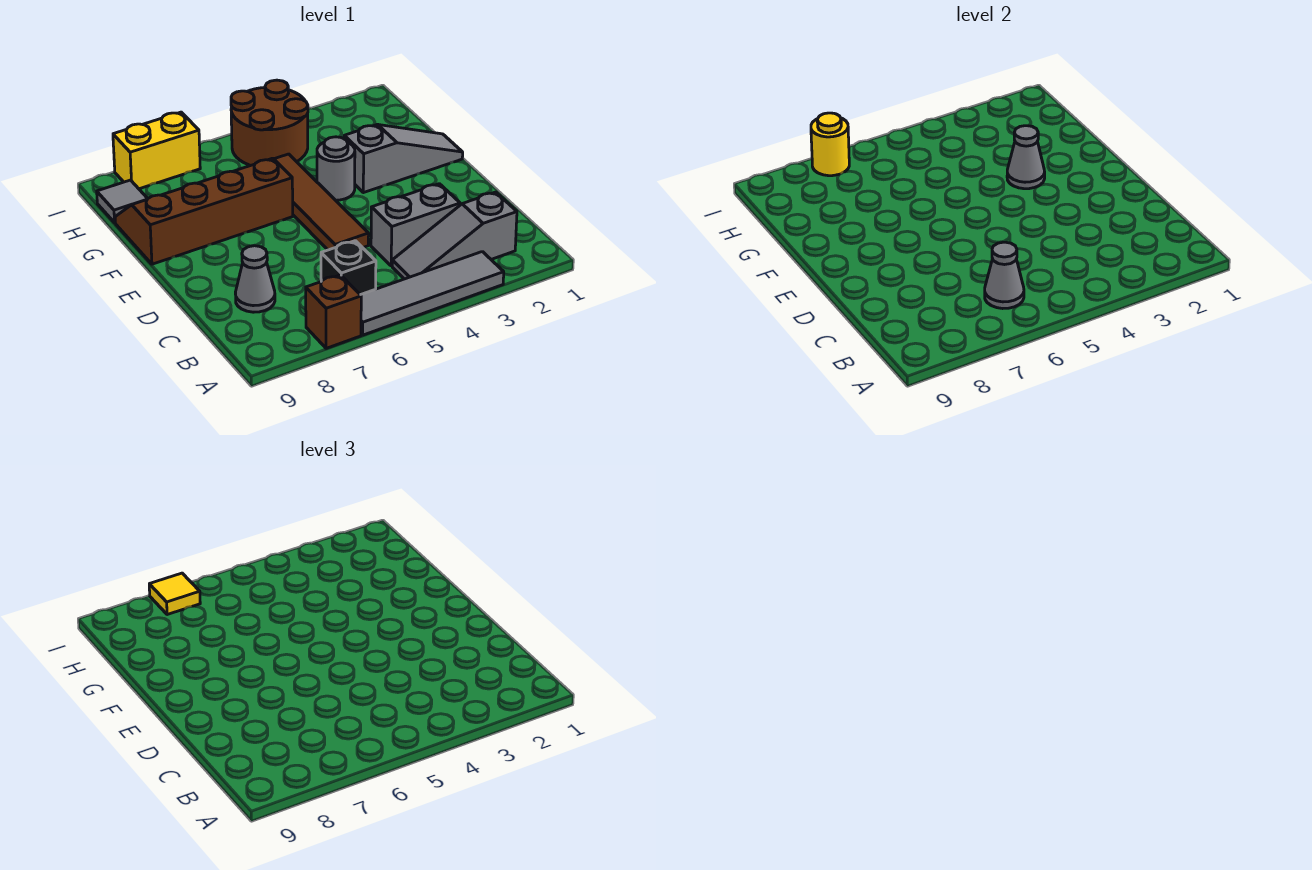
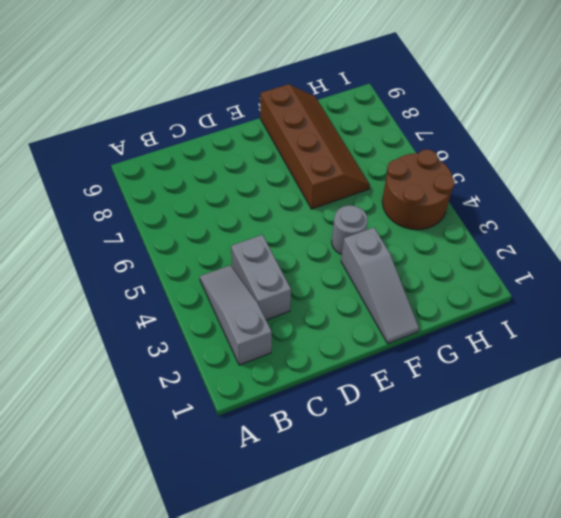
none -> grey 1x4 tile [361,252,504,335]
none -> brown 1x1 brick [306,275,361,348]
none -> black 1x1 brick [321,241,376,295]

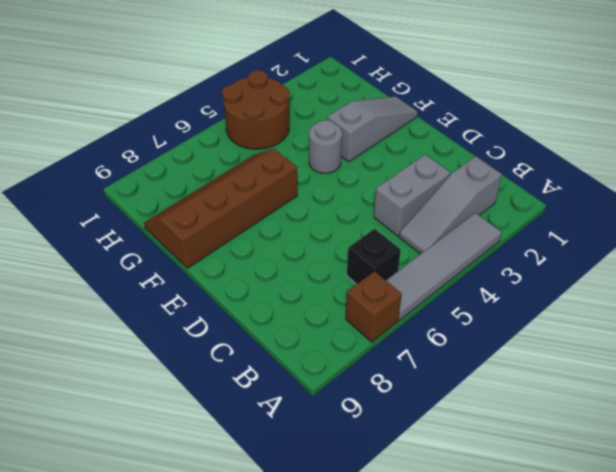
none -> grey 1x1 cone [235,246,275,312]
none -> brown 1x4 tile [274,154,369,250]
none -> grey 1x1 tile [97,180,148,223]

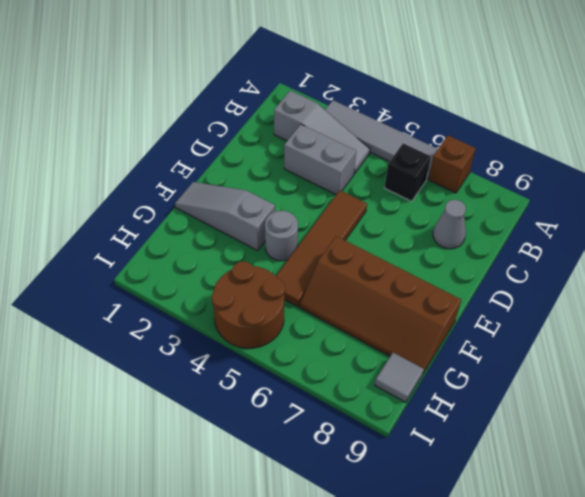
none -> yellow 1x2 brick [113,112,200,189]
none -> grey 1x1 cone [985,242,1024,309]
none -> grey 1x1 cone [1007,126,1045,189]

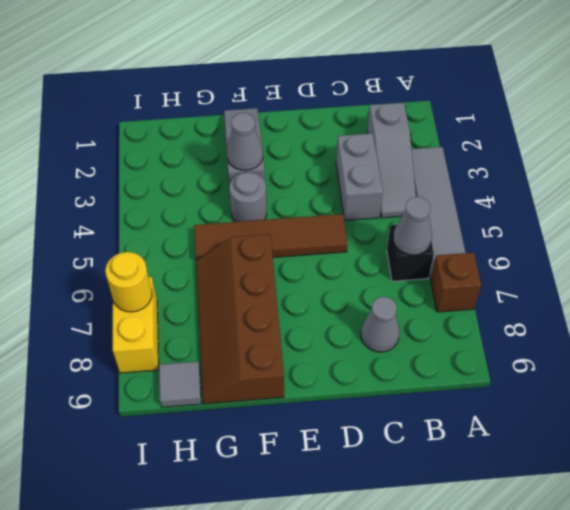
none -> brown 2x2 round brick [231,80,308,166]
none -> yellow 1x1 tile [149,573,200,615]

